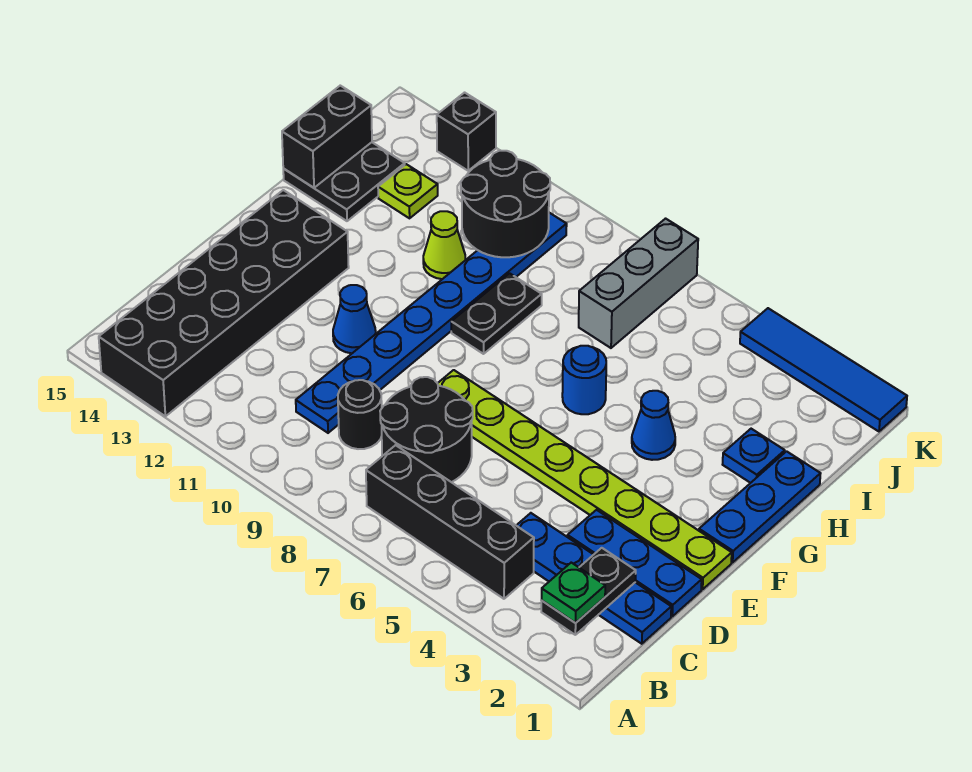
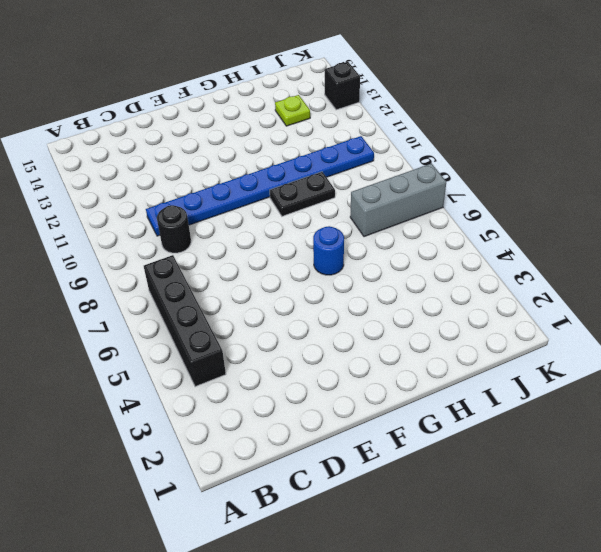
none -> black 2x6 brick [99,190,349,416]
none -> blue 1x4 plate [516,513,671,644]
none -> black 2x2 round brick [380,377,473,482]

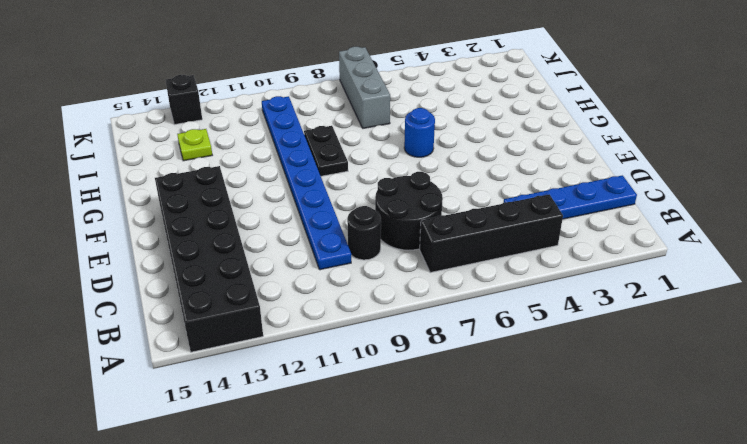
none -> blue 1x3 plate [567,510,702,616]
none -> lime 1x8 plate [438,370,732,589]
none -> blue 1x1 cone [333,285,376,353]

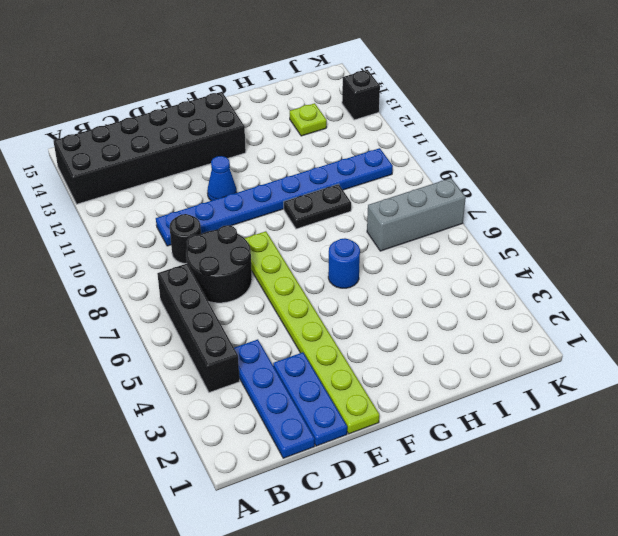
none -> blue 1x3 plate [699,451,821,563]
none -> blue 1x1 cone [632,391,675,460]
none -> blue 1x1 plate [723,429,785,483]

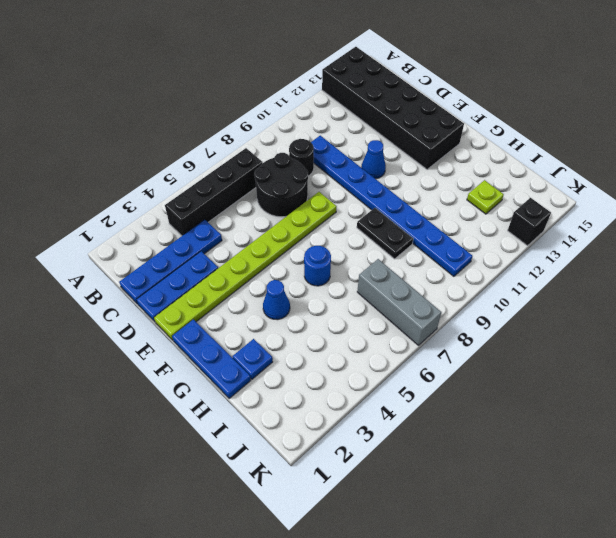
none -> lime 1x1 cone [423,211,466,279]
none -> black 2x2 plate [283,142,405,221]
none -> blue 1x4 tile [740,308,907,431]

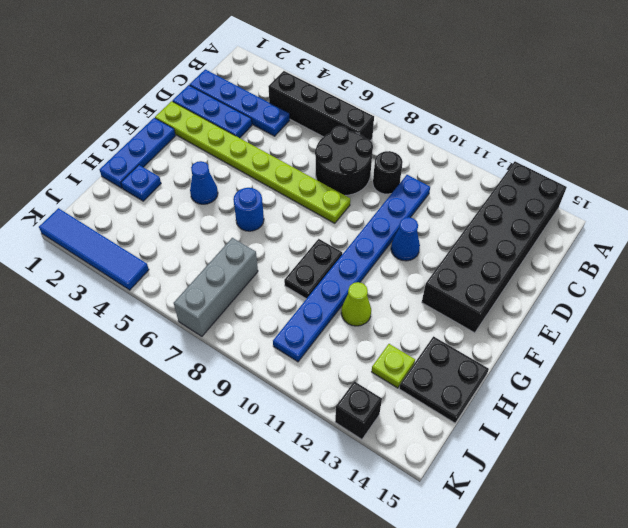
none -> black 1x2 plate [541,548,636,635]
none -> black 1x2 brick [282,86,372,188]
none -> black 2x2 round brick [461,151,550,257]

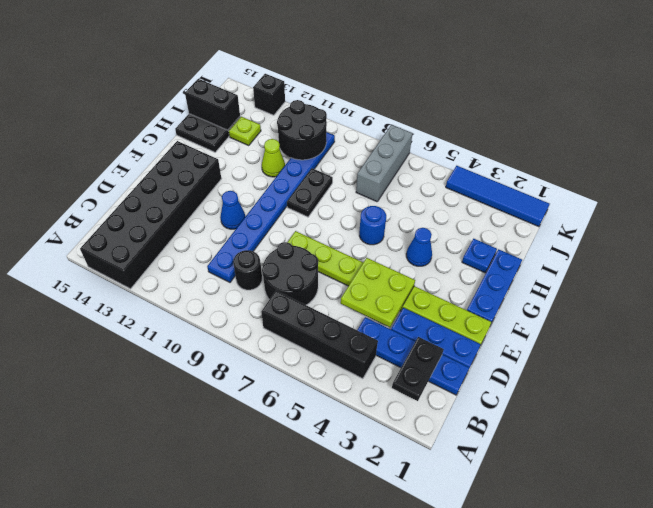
lime 2x2 plate [341,258,415,327] -> none
black 1x2 brick [185,79,240,130] -> black 1x2 brick turned to [282,86,372,188]
none -> green 1x1 plate [542,563,605,623]

